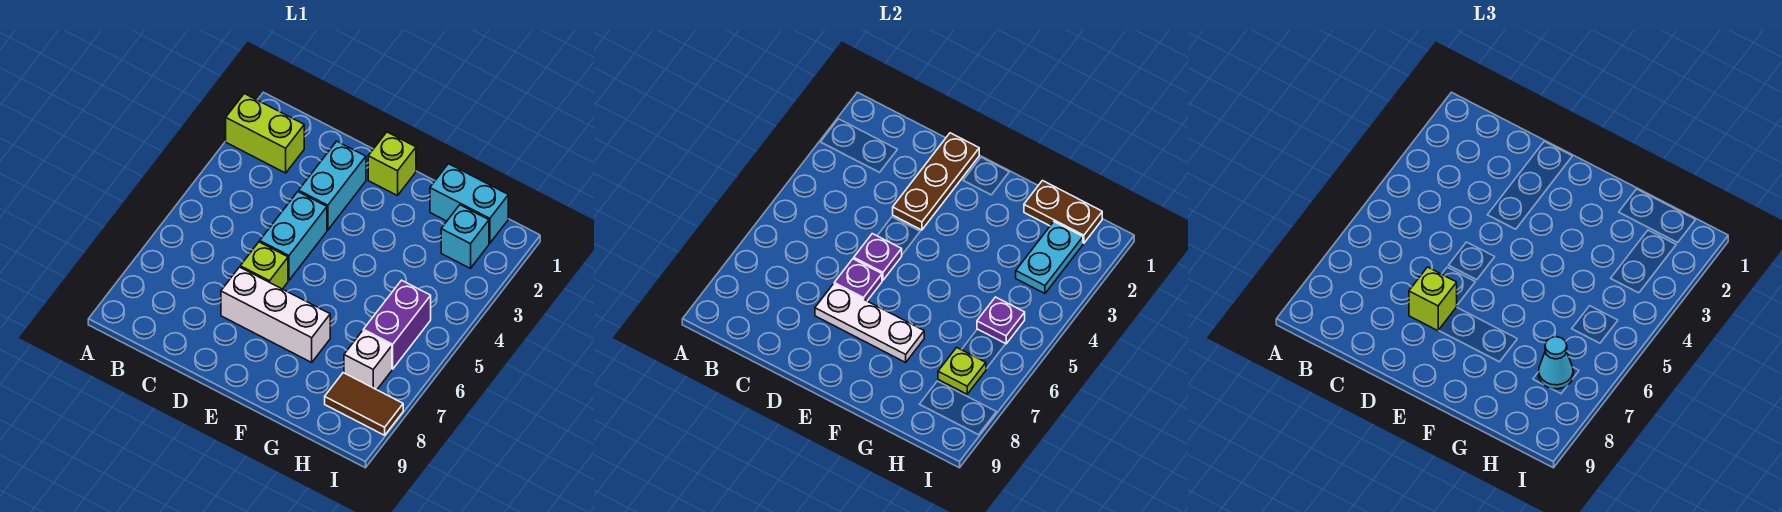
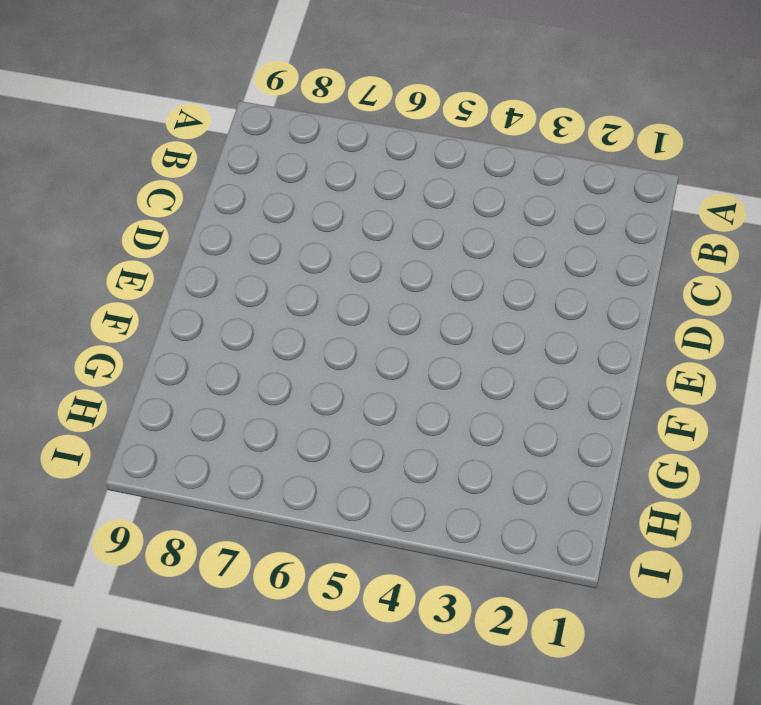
none -> lime 1x2 brick [226,94,304,173]
none -> cyan 1x2 brick [299,141,366,230]
none -> cyan 1x2 brick [260,192,327,280]

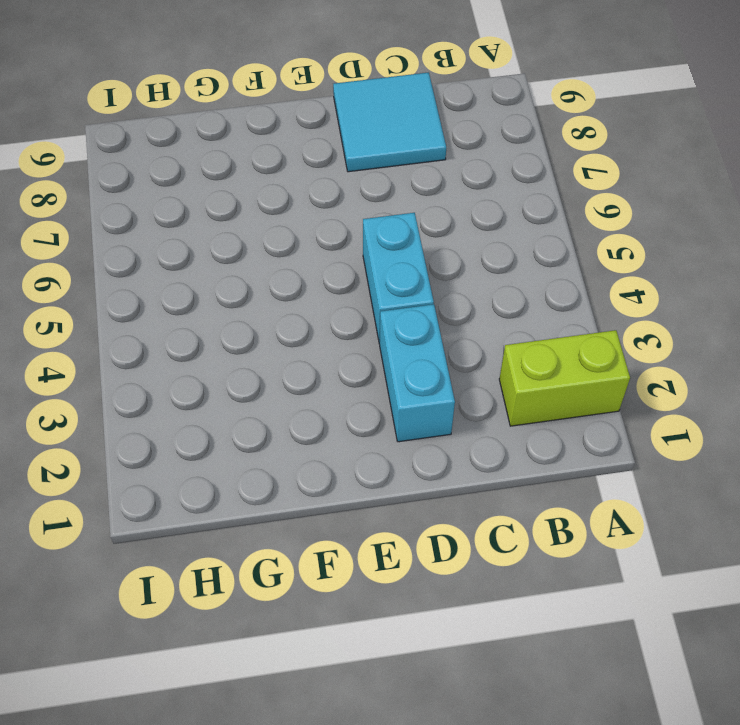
cyan 2x2 tile [333,72,446,172] -> none
none -> lime 1x1 brick [240,242,288,289]
none -> white 1x3 brick [221,267,330,362]
none -> lime 1x1 brick [368,132,416,196]

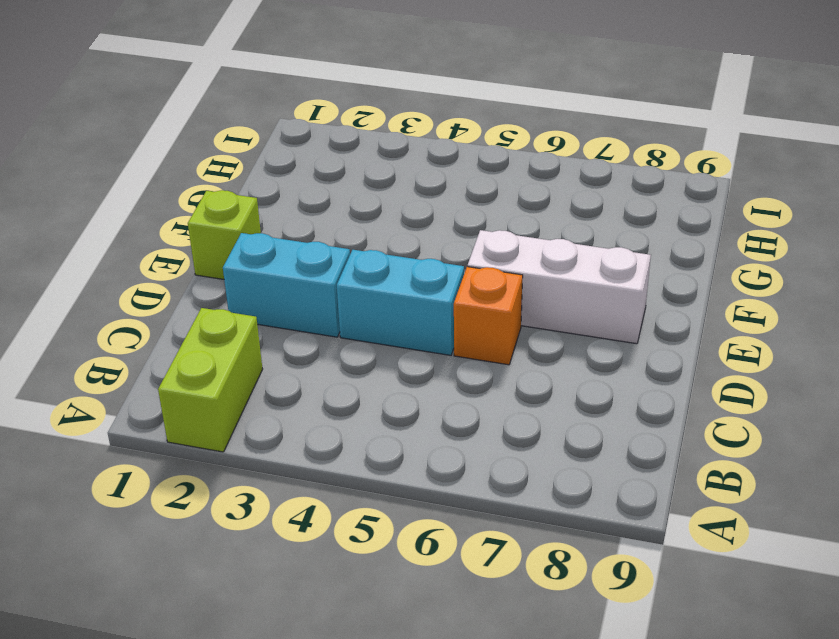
orange 1x1 brick [454,267,523,365] -> lime 1x1 brick [240,242,288,289]
white 1x3 brick [468,230,651,344] -> white 1x3 brick turned to [221,267,330,362]
none -> cyan 1x2 brick [430,164,508,243]
none -> cyan 1x1 brick [441,205,489,268]
none -> purple 1x2 brick [363,280,431,369]

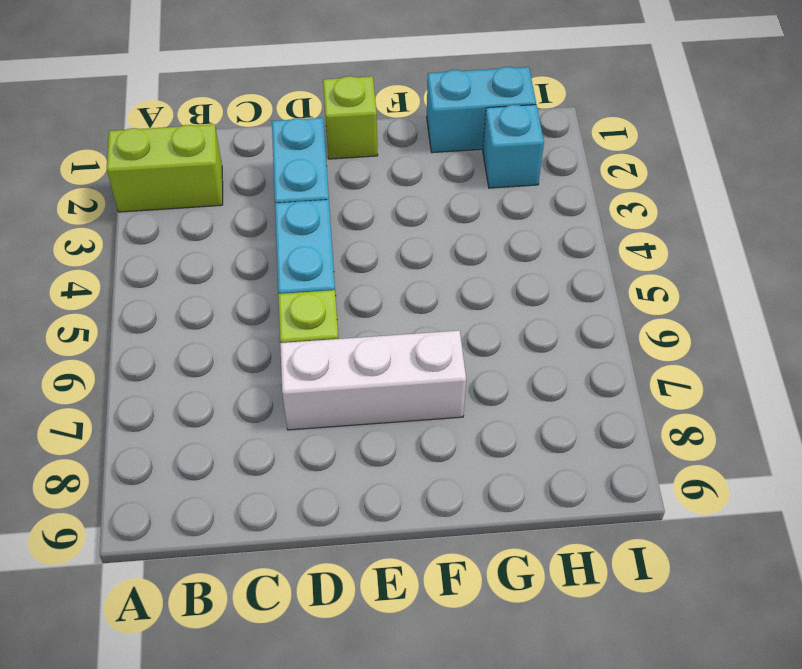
none -> purple 1x2 brick [363,280,431,369]
none -> white 1x1 brick [344,331,392,390]
none -> brown 1x2 tile [325,373,403,435]

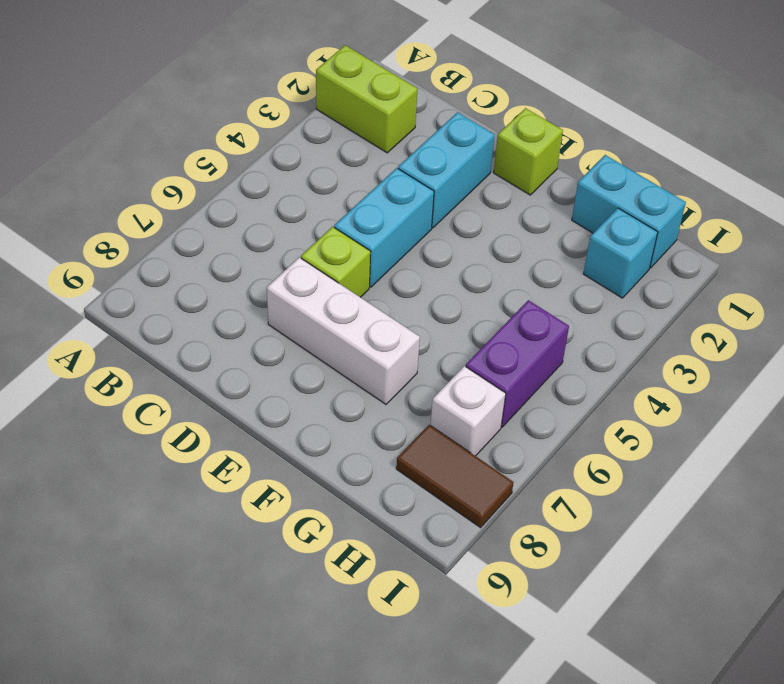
none -> brown 1x3 plate [893,133,979,230]
none -> purple 1x1 plate [854,234,902,280]
none -> purple 1x1 plate [834,259,882,301]

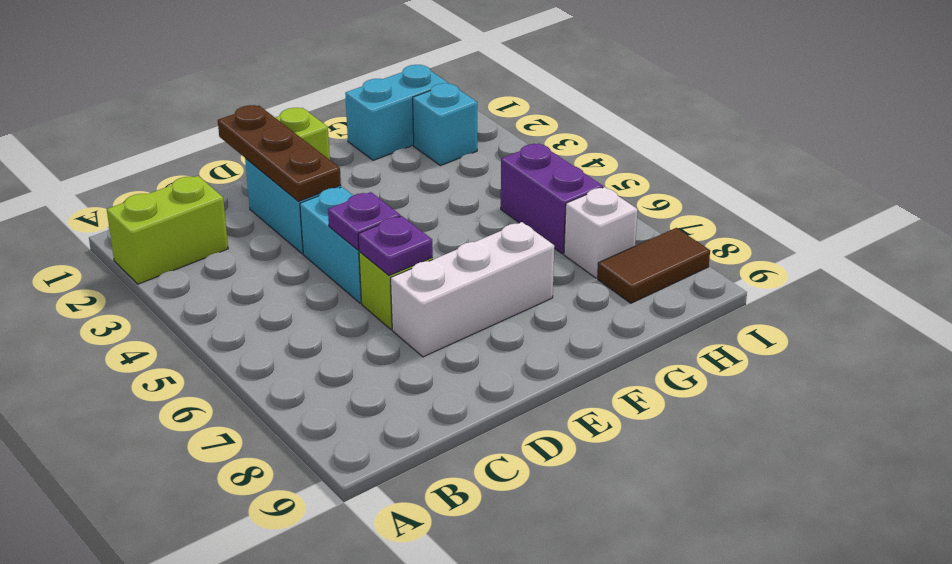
none -> white 1x3 plate [815,284,924,362]
none -> brown 1x2 plate [1024,181,1102,243]
none -> cyan 1x2 plate [1016,222,1083,294]

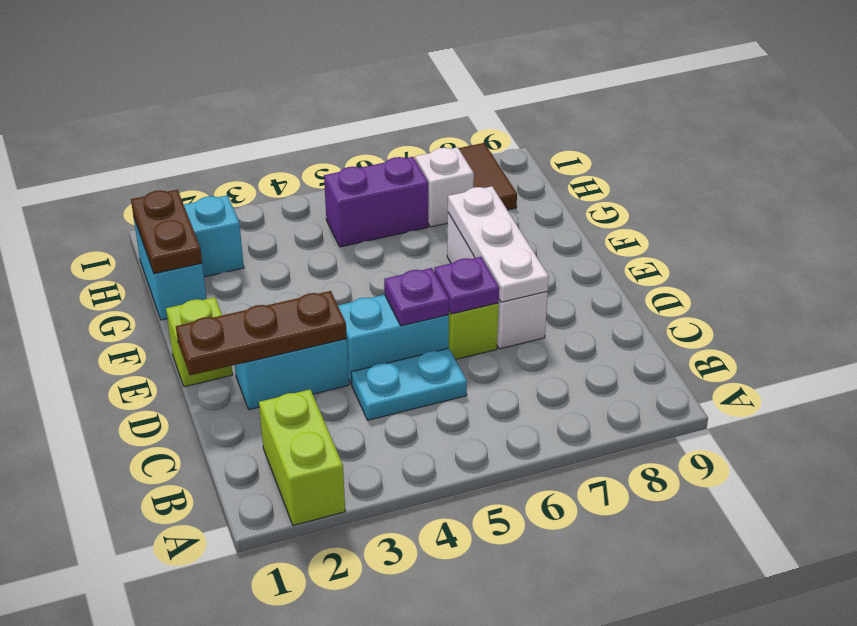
cyan 1x2 plate [351,348,467,420] -> cyan 1x2 plate moved to [1016,222,1083,294]
none -> purple 1x1 plate [977,297,1025,344]
none -> lime 1x1 plate [938,347,986,394]
none -> lime 1x1 brick [1409,267,1457,331]

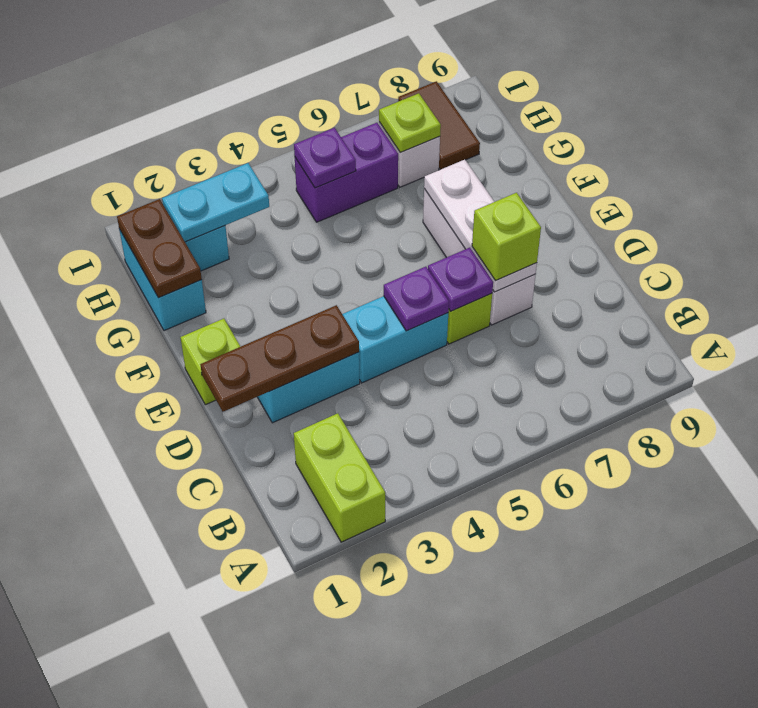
none -> cyan 1x1 cone [1539,337,1573,389]

